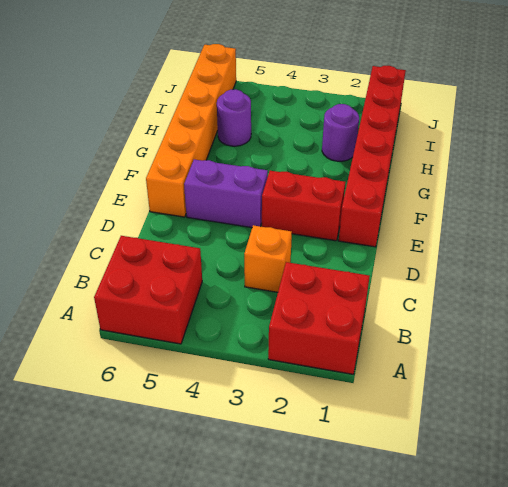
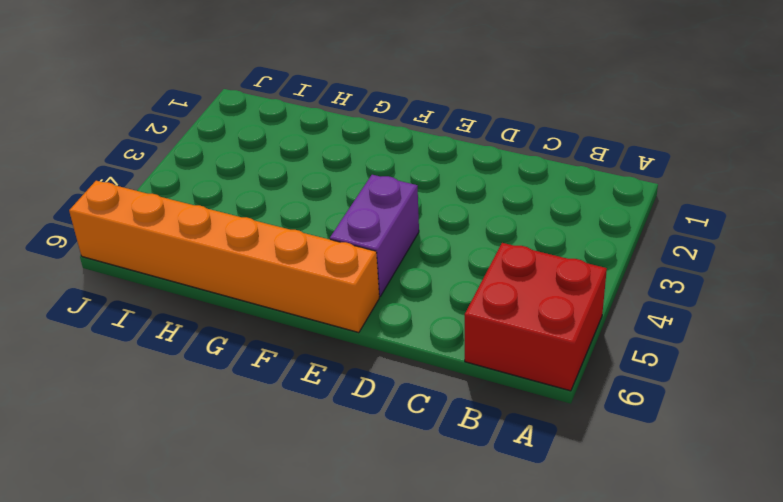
none -> red 2x2 brick [268,262,370,374]
none -> orange 1x1 brick [244,225,292,292]

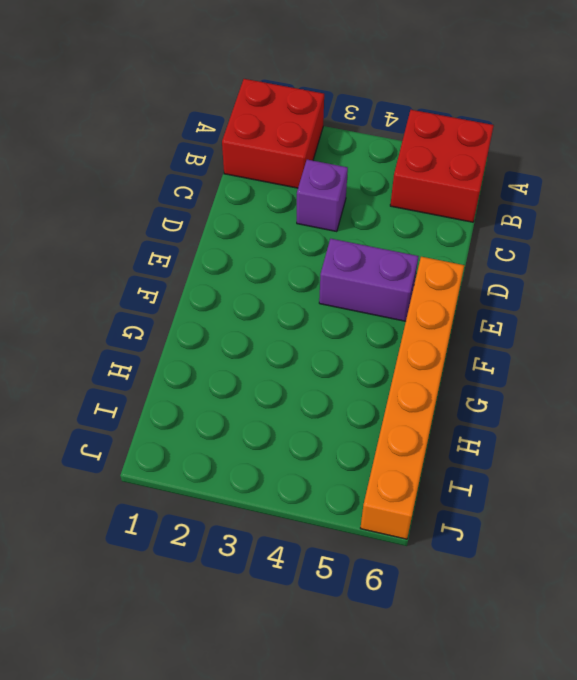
purple 1x1 brick [297,160,348,232] -> orange 1x1 brick [244,225,292,292]
none -> red 1x6 brick [339,66,406,247]
none -> red 1x2 brick [262,171,345,241]

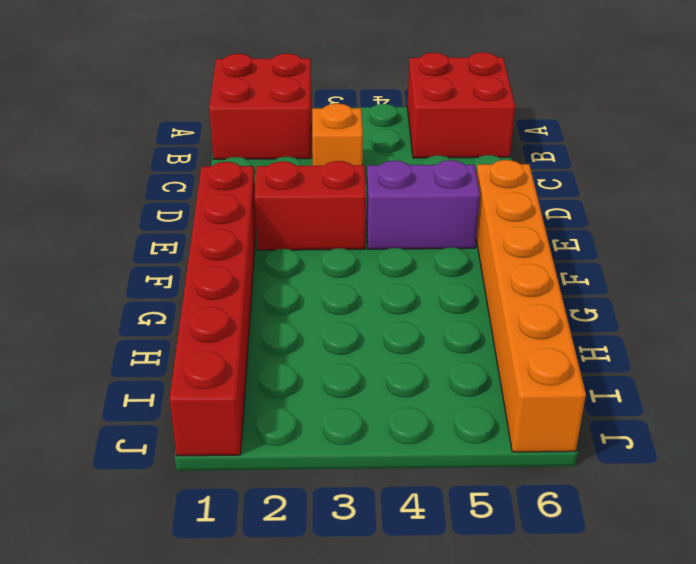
none -> purple 1x1 round brick [322,104,359,161]
none -> purple 1x1 round brick [217,89,251,146]

